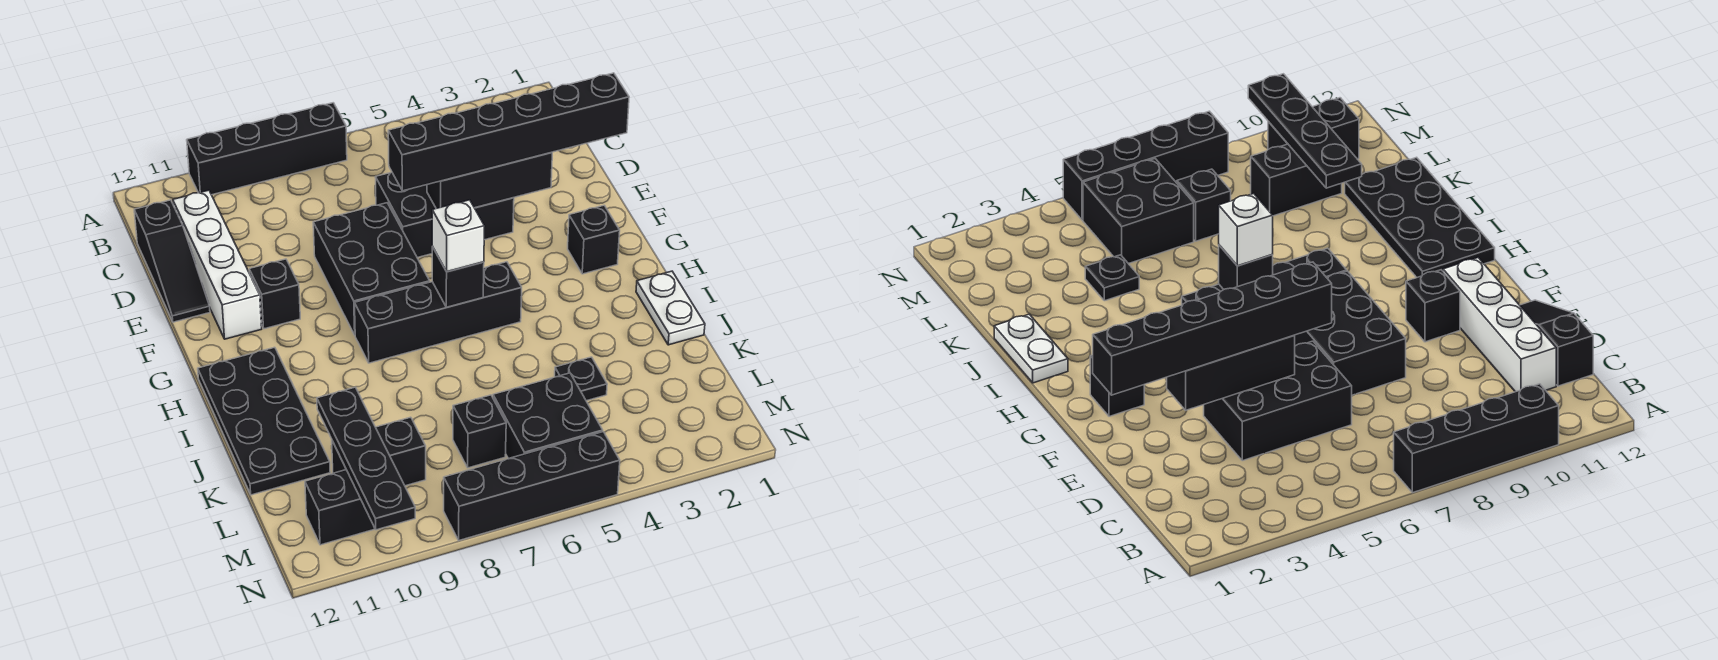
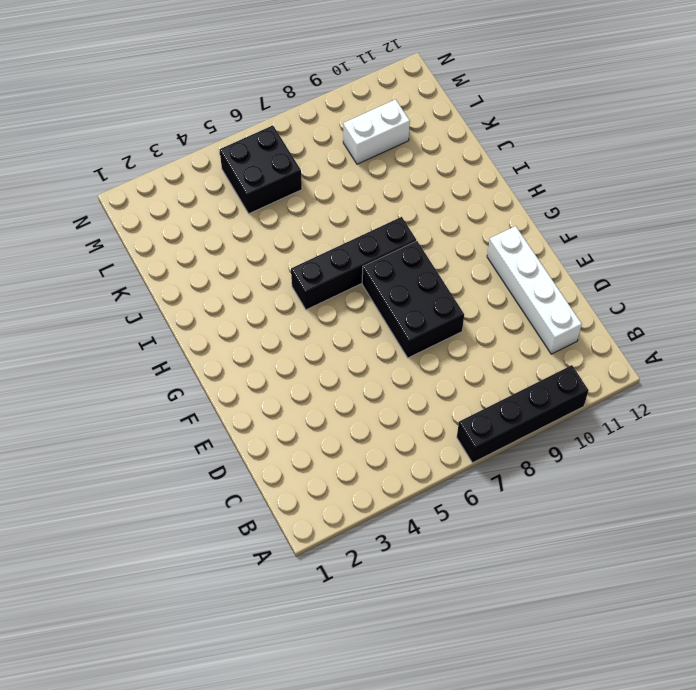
white 1x2 brick [343,99,410,164] -> black 1x2 brick [332,417,426,486]
none -> black 1x3 slope [134,200,210,322]
none -> black 2x3 brick [375,172,514,258]
none -> black 1x1 brick [249,259,300,329]

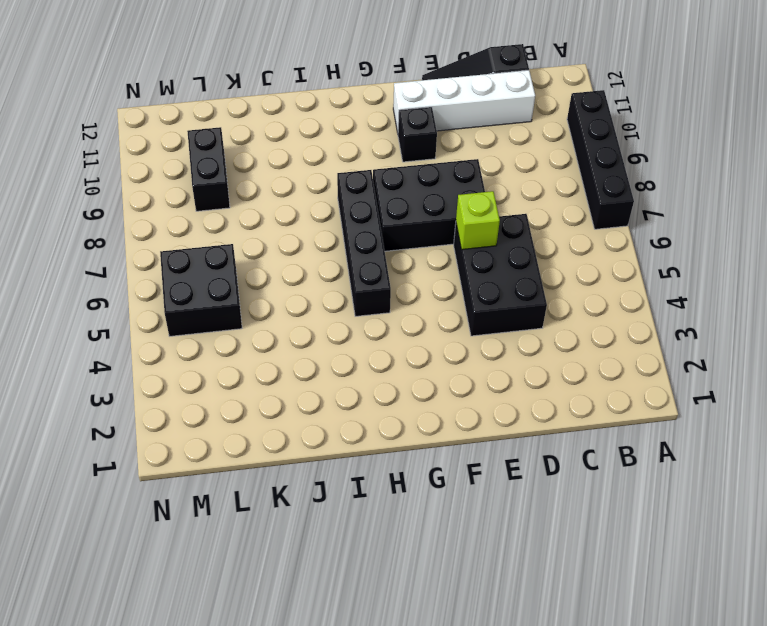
lime 1x1 brick [456,191,500,250] -> none
none -> black 1x1 brick [568,205,620,274]
none -> black 2x4 plate [198,347,330,495]
none -> white 1x2 plate [636,271,705,345]

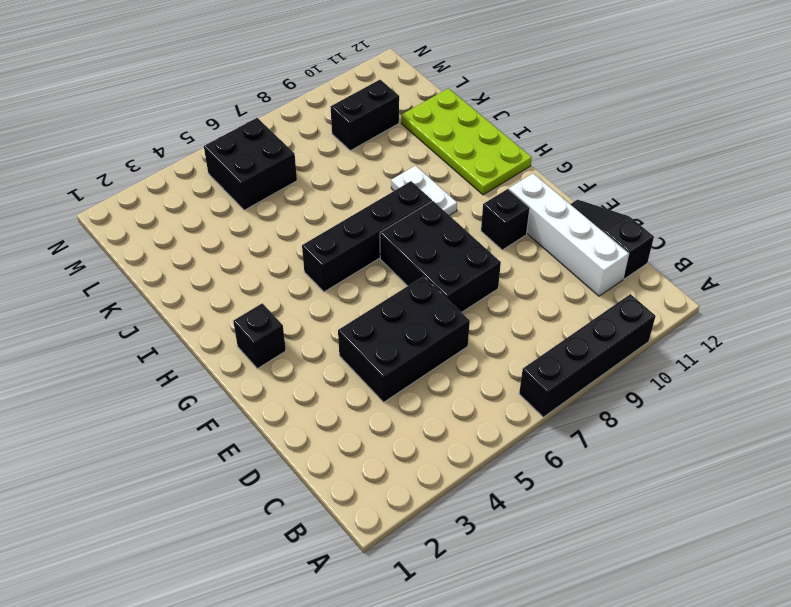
white 1x2 plate [391,166,457,216] -> white 1x2 plate moved to [636,271,705,345]
lime 2x4 plate [401,88,532,195] -> black 2x4 plate [198,347,330,495]
none -> black 1x1 plate [555,357,607,401]
none -> black 1x1 brick [453,395,506,468]
none -> black 1x2 brick [305,470,375,545]

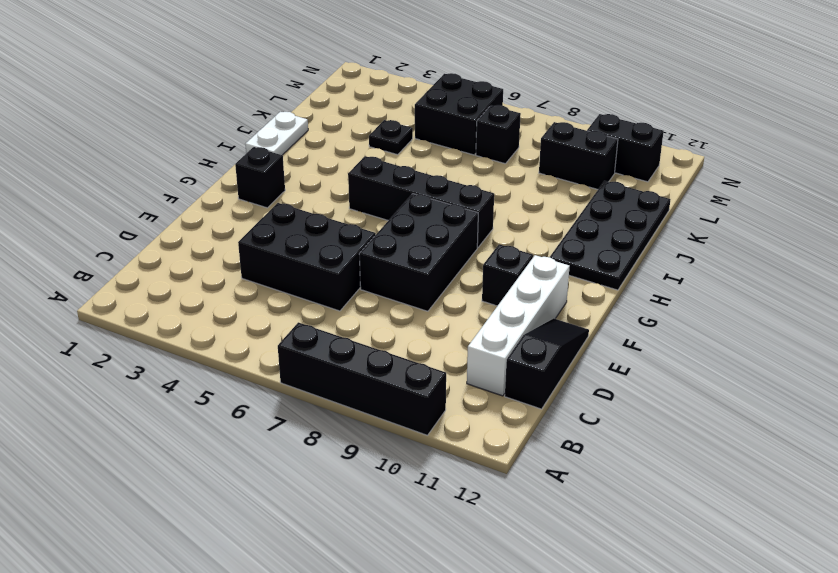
none -> black 1x4 brick [444,432,620,540]
none -> black 1x3 brick [427,152,552,208]
none -> black 1x1 brick [432,247,484,307]

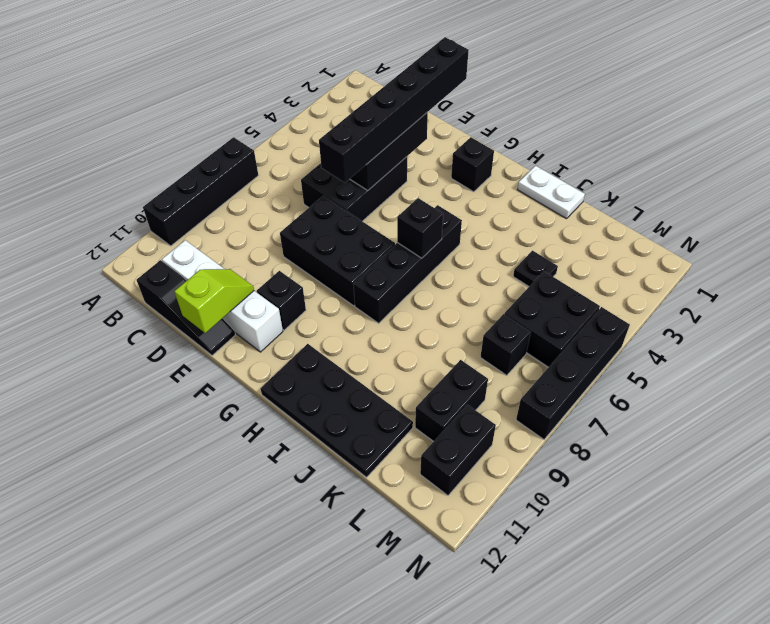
lime 1x2 slope [174,269,254,333] -> none
none -> black 1x4 plate [317,387,415,530]
none -> white 1x1 brick [432,200,485,272]

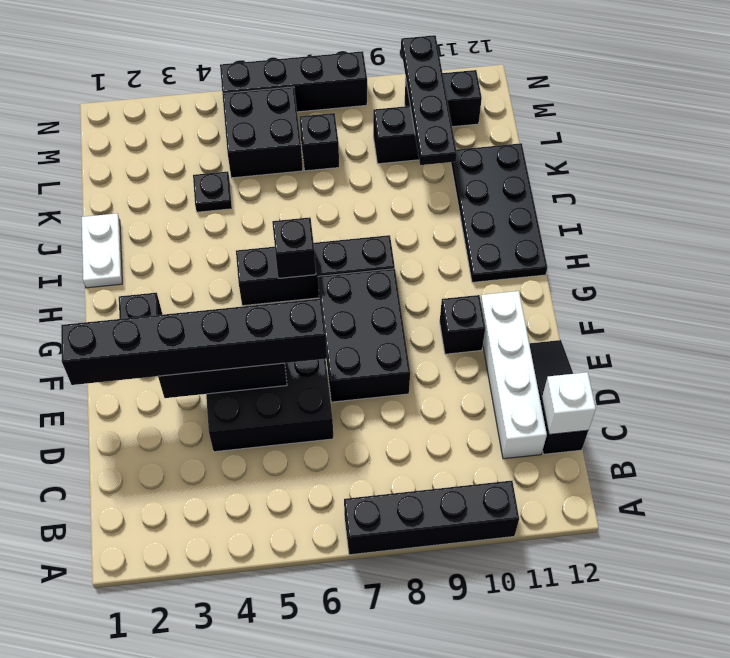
white 1x1 brick [542,372,596,434] -> white 1x1 brick moved to [432,200,485,272]

